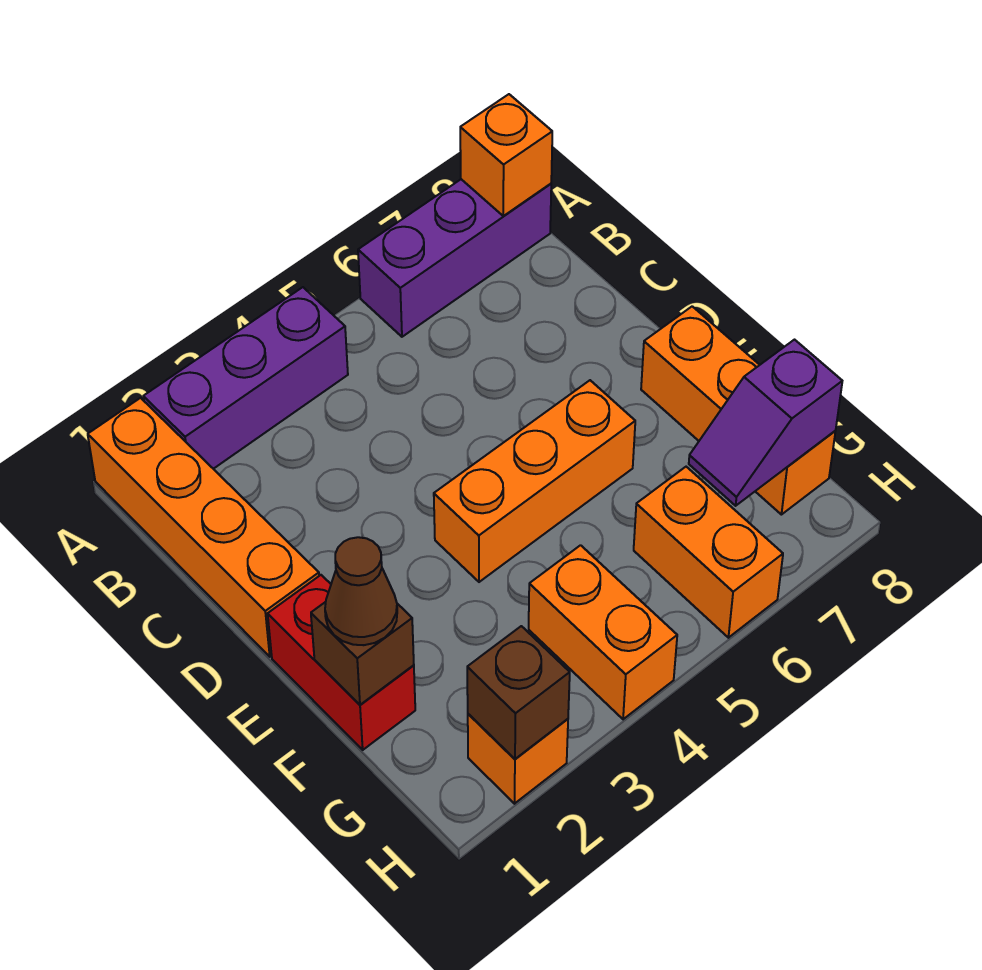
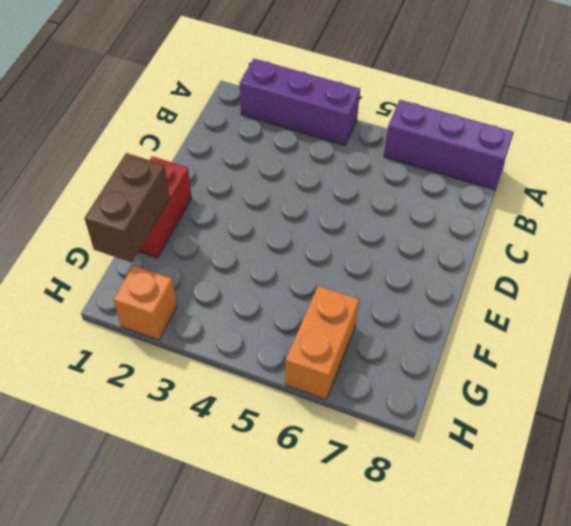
brown 1x2 brick [85,153,170,262] -> brown 1x1 brick [311,602,414,705]
none -> orange 1x4 brick [88,398,319,657]
none -> orange 1x3 brick [434,380,635,582]
none -> orange 1x3 brick [641,306,835,515]

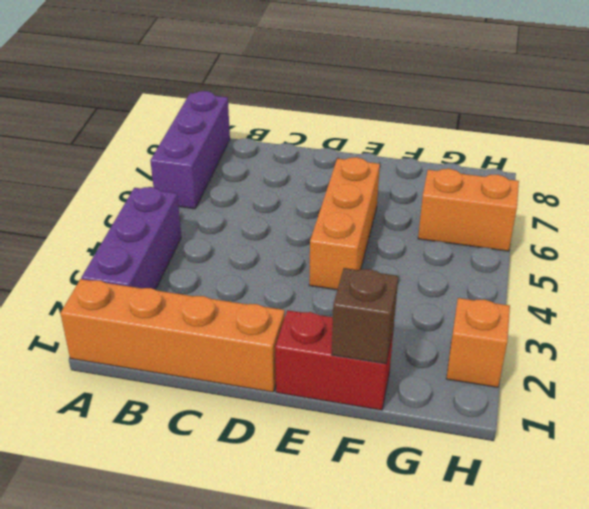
none -> orange 1x3 brick [641,306,835,515]
none -> orange 1x2 brick [529,545,677,719]
none -> orange 1x1 brick [460,94,552,216]

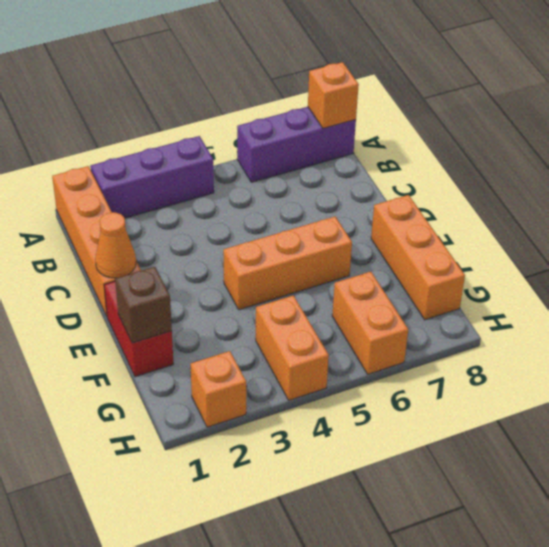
orange 1x1 cone [95,212,136,278] -> none
none -> purple 1x2 slope [689,340,842,506]
none -> brown 1x1 brick [467,626,570,759]
none -> brown 1x1 cone [325,537,397,645]

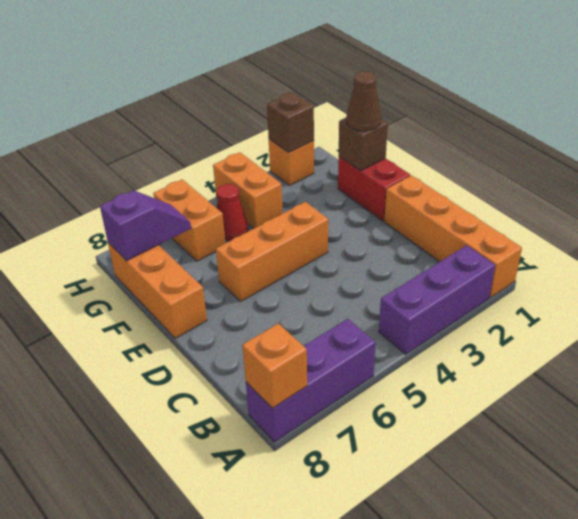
red 1x1 cone [217,184,248,241] -> none

